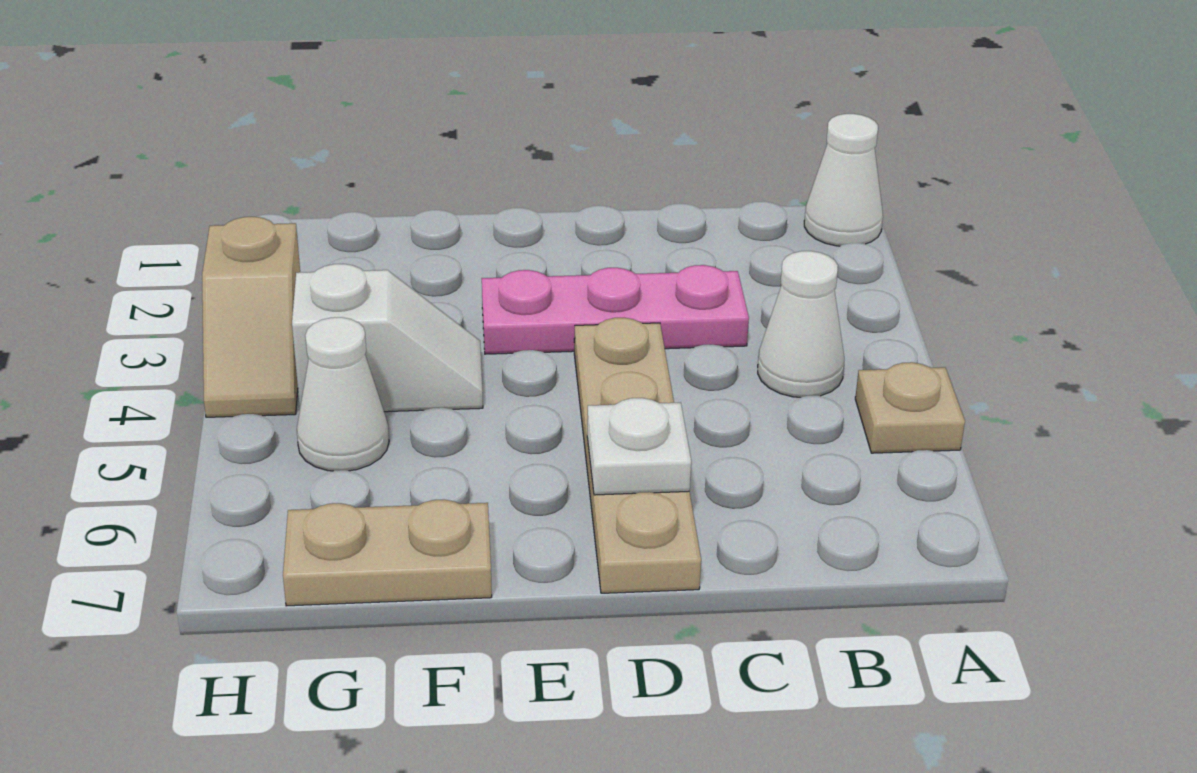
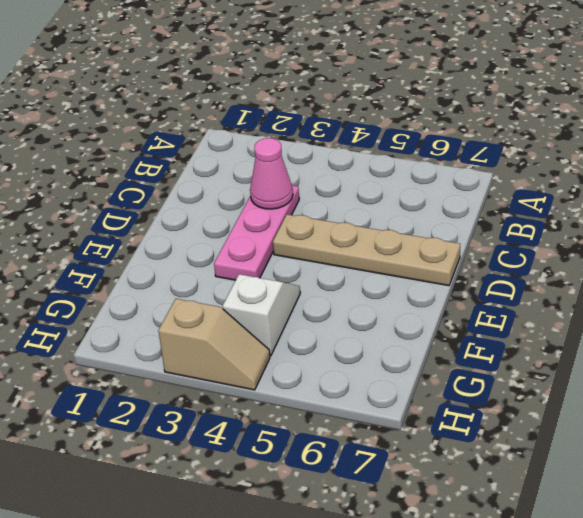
pink 1x1 cone [250,138,293,209] -> none
none -> white 1x1 cone [804,114,883,246]
none -> tan 1x1 plate [855,362,965,453]

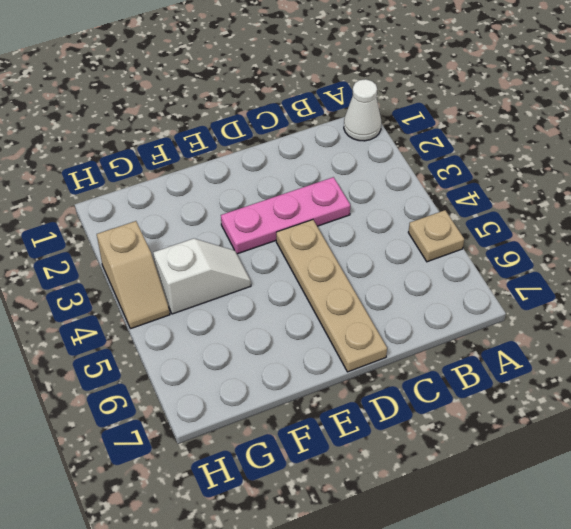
none -> white 1x1 cone [758,251,844,397]
none -> tan 1x2 plate [283,500,492,606]

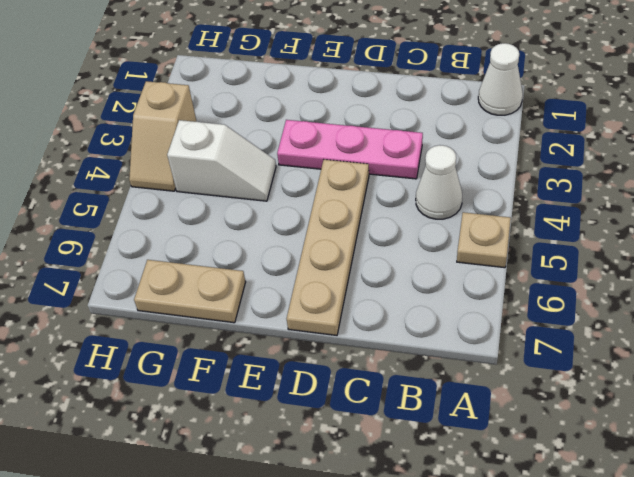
none -> white 1x1 cone [297,317,389,471]
none -> white 1x1 plate [587,398,691,495]

